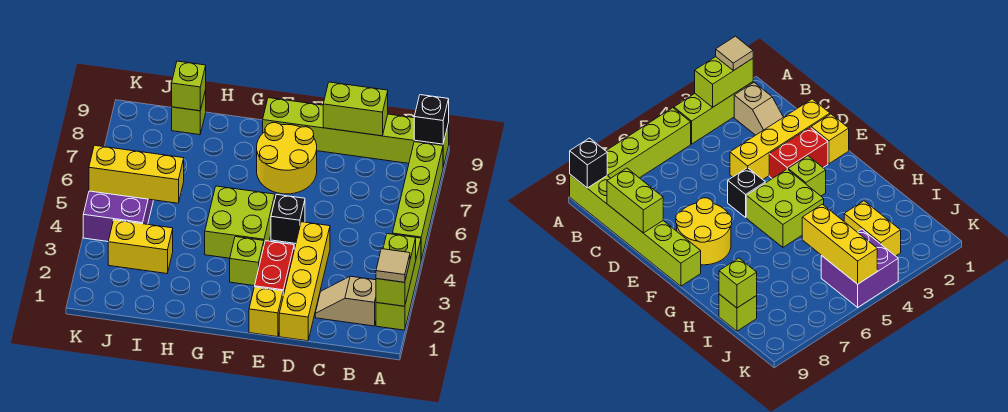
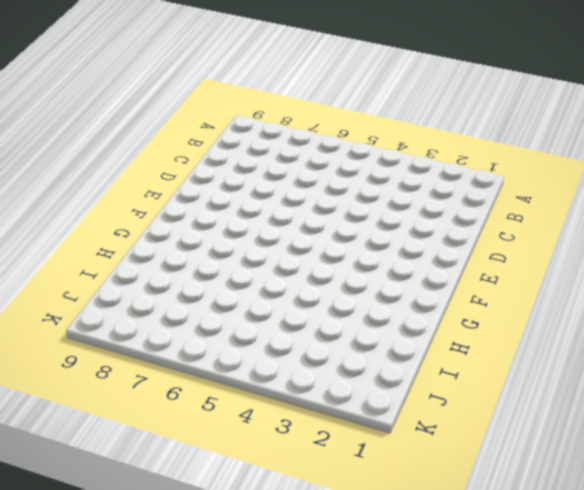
none -> lime 1x3 brick [376,238,421,330]
none -> lime 1x4 brick [392,142,443,260]
none -> lime 1x6 brick [263,98,449,167]

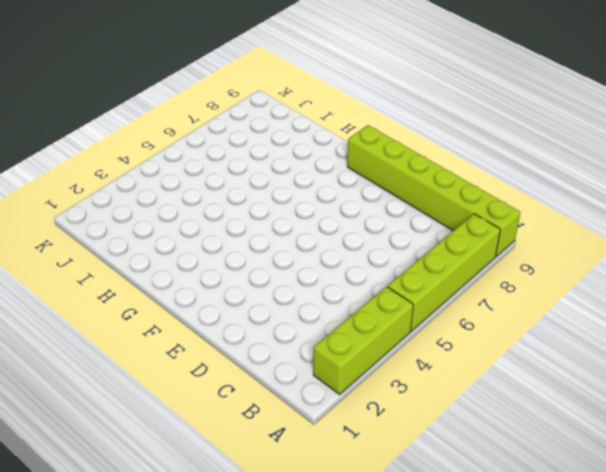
none -> tan 1x2 slope [315,276,376,326]
none -> yellow 1x4 brick [279,222,330,341]
none -> yellow 1x1 brick [249,287,283,337]

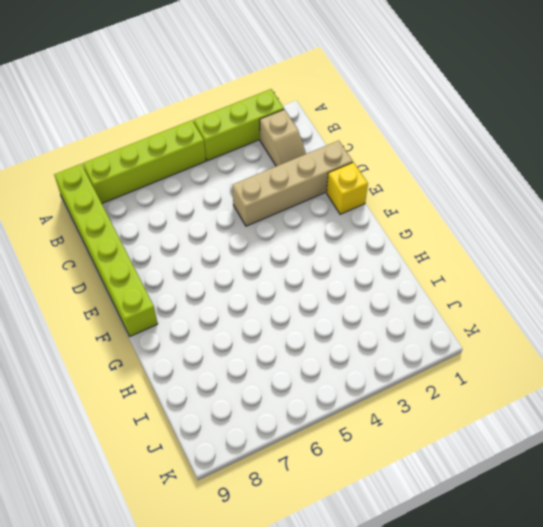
tan 1x4 brick [232,141,353,226] -> yellow 1x4 brick [279,222,330,341]
none -> red 1x2 brick [255,241,294,296]
none -> black 1x1 brick [271,194,305,243]
none -> yellow 2x2 round brick [257,123,317,194]

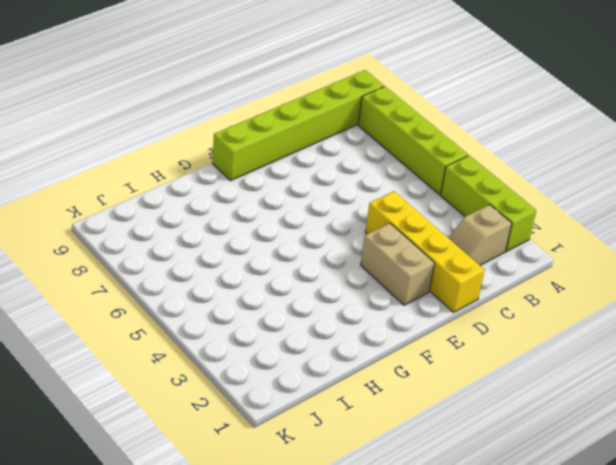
tan 1x2 brick [361,223,435,305] -> red 1x2 brick [255,241,294,296]
none -> yellow 1x1 brick [249,287,283,337]
none -> black 1x1 brick [271,194,305,243]
none -> yellow 2x2 round brick [257,123,317,194]

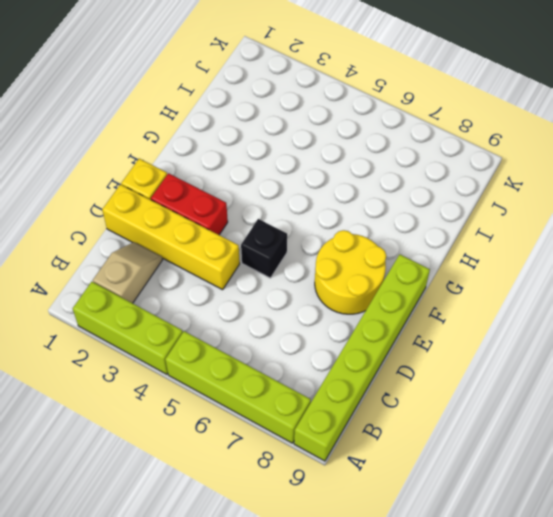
none -> lime 1x1 brick [230,237,264,286]
none -> lime 2x2 brick [205,186,275,258]
none -> yellow 1x2 brick [108,220,173,274]

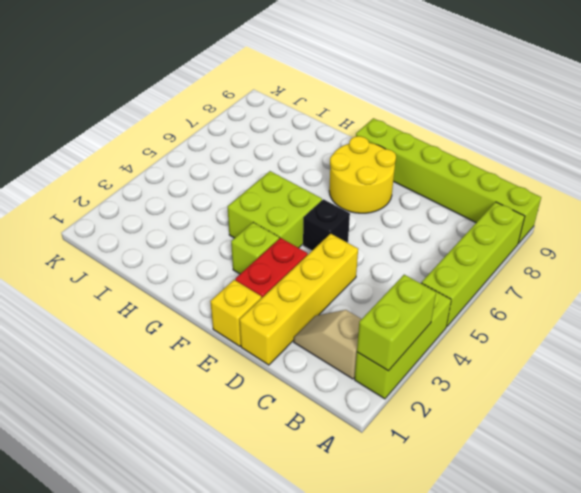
none -> yellow 1x2 brick [108,220,173,274]
none -> lime 1x1 brick [172,90,206,135]
none -> purple 2x2 brick [83,191,153,241]

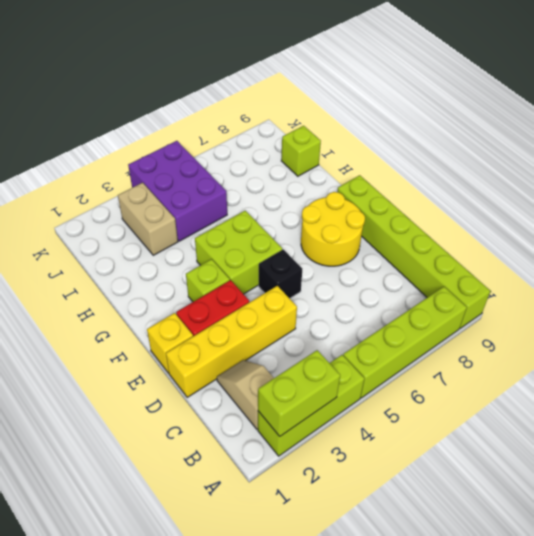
tan 1x2 brick [118,183,178,255] -> yellow 1x2 brick [108,220,173,274]
purple 2x3 brick [128,141,227,241] -> purple 2x2 brick [83,191,153,241]
none -> black 1x1 brick [414,95,449,144]
none -> lime 1x2 brick [323,82,388,136]
none -> yellow 1x3 brick [89,145,184,203]

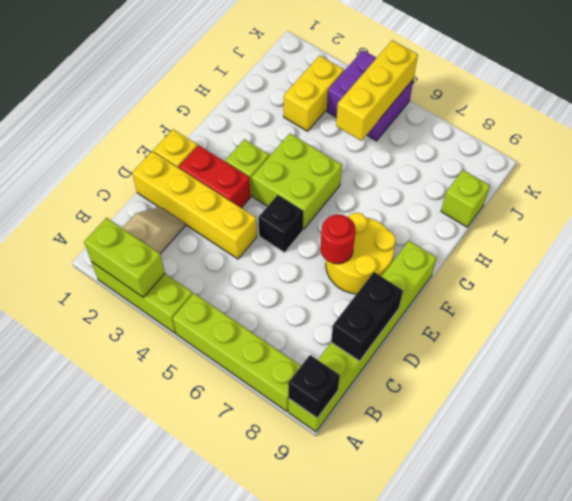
black 1x2 brick [331,272,403,361] -> lime 1x2 brick [323,82,388,136]
red 1x1 round brick [320,215,356,264] -> none
none -> lime 1x1 brick [172,61,206,111]
none -> tan 1x1 tile [376,249,410,282]

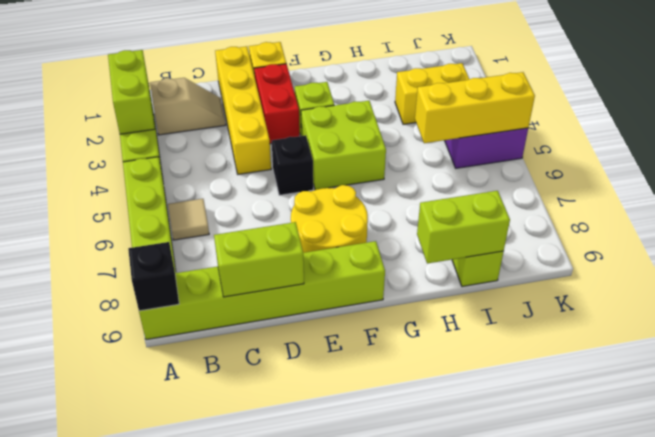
tan 1x1 tile [168,199,209,240] -> tan 1x1 tile moved to [376,249,410,282]
lime 1x2 brick [417,191,510,264] -> lime 1x1 brick [172,61,206,111]

